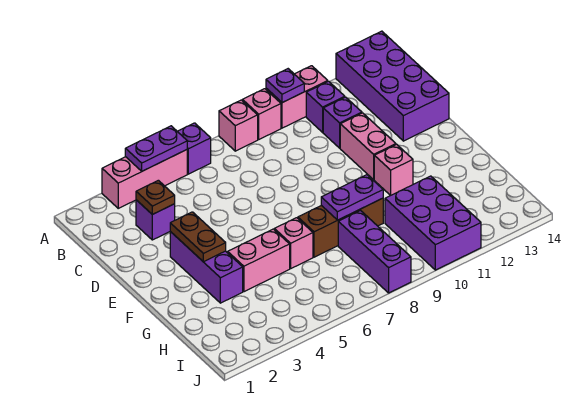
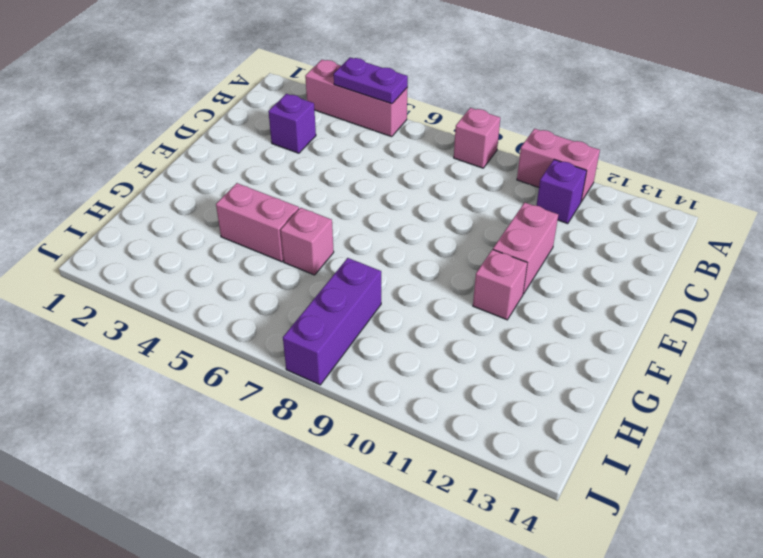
none -> purple 1x1 brick [177,123,211,174]
none -> pink 1x1 brick [242,89,281,139]
none -> purple 2x4 brick [336,31,449,141]

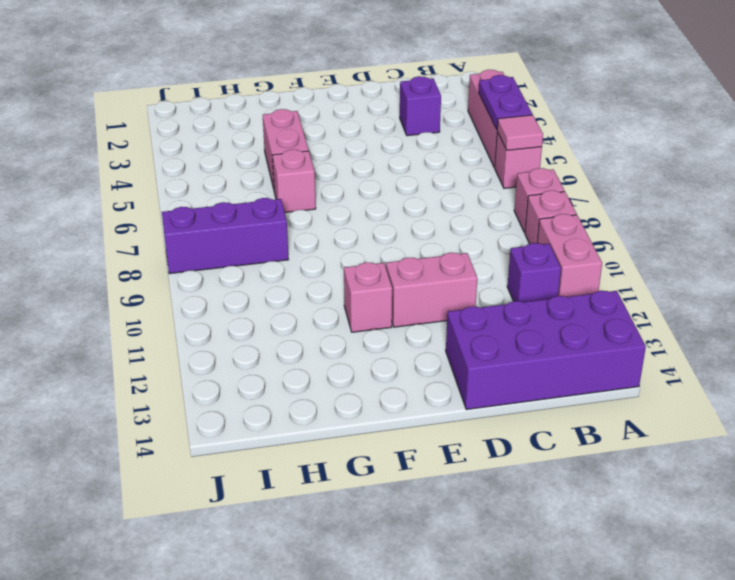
pink 1x1 brick [494,132,542,188] -> purple 1x1 brick [177,123,211,174]
pink 1x1 tile [497,115,543,150] -> none
none -> purple 1x1 brick [323,97,362,148]
none -> purple 1x3 brick [170,232,243,303]
none -> brown 1x3 brick [298,198,383,257]

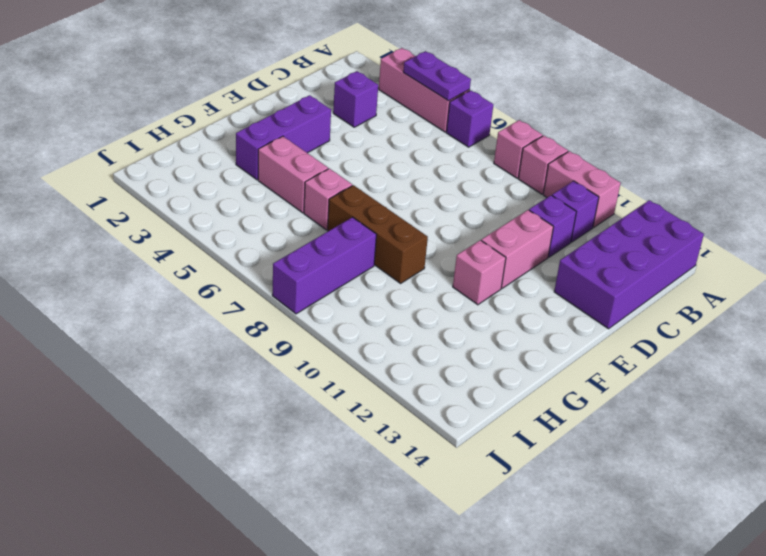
none -> purple 2x3 brick [385,176,481,270]
none -> purple 1x1 plate [266,69,304,103]
none -> brown 1x1 plate [136,180,175,214]

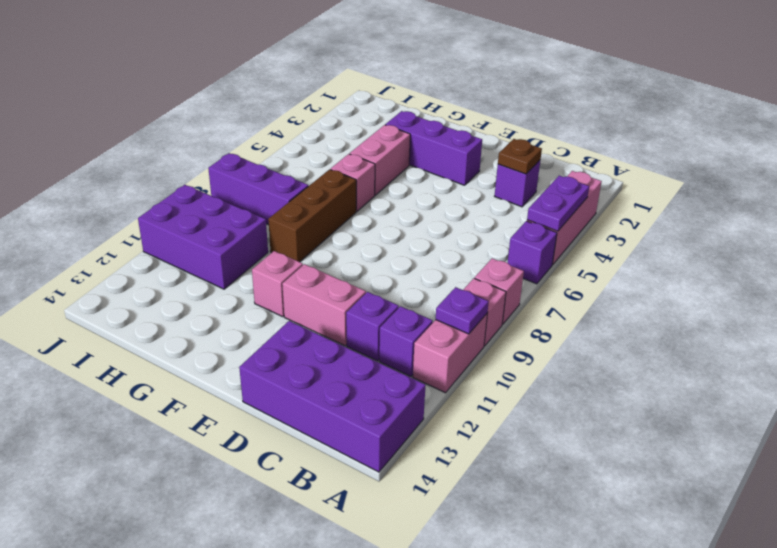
none -> brown 1x2 plate [170,212,226,262]
none -> purple 1x2 plate [321,175,383,220]

